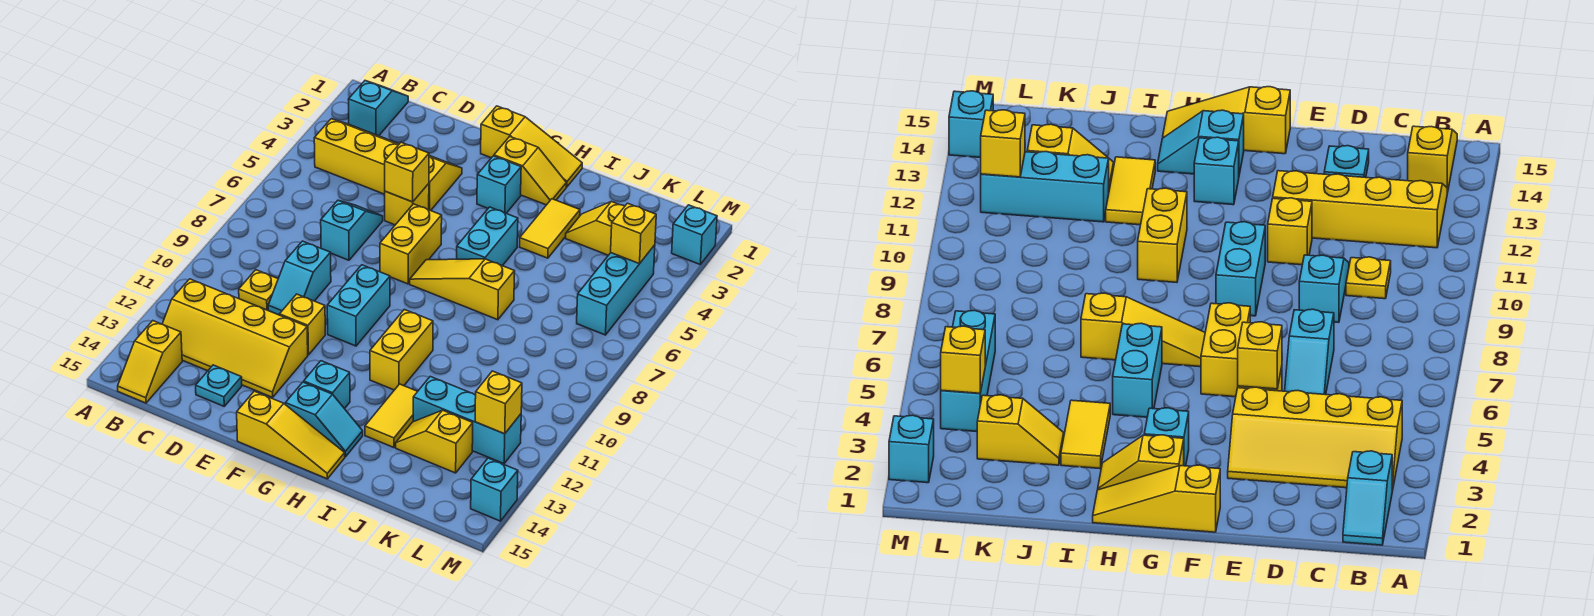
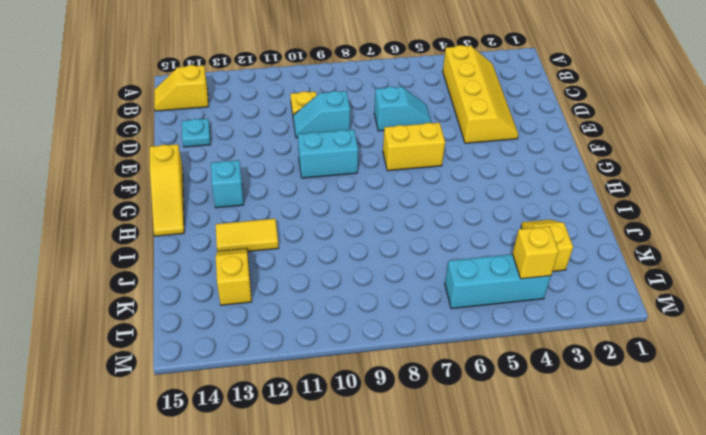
none -> cyan 1x2 slope [348,81,408,136]
none -> yellow 2x4 slope [162,279,308,397]
none -> yellow 1x1 brick [385,184,429,225]
none -> yellow 1x1 brick [280,294,325,355]

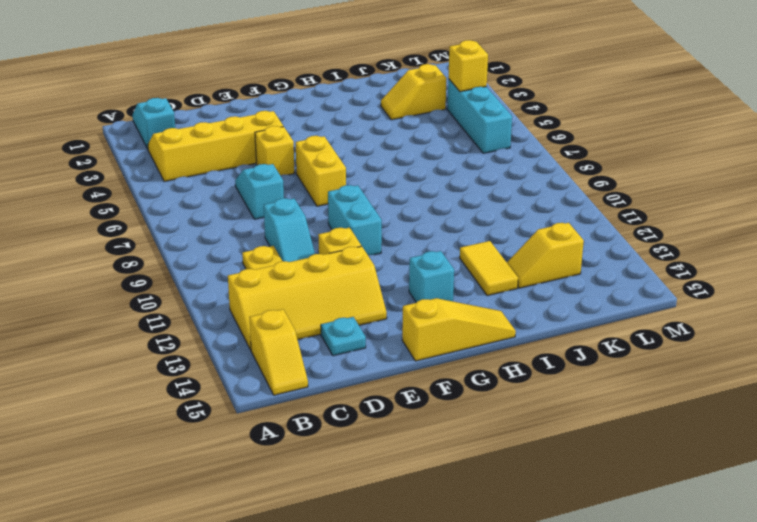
none -> yellow 1x3 slope [481,106,582,187]
none -> yellow 1x2 slope [494,136,566,205]
none -> cyan 1x1 brick [477,156,521,213]
none -> yellow 1x3 slope [410,259,515,320]

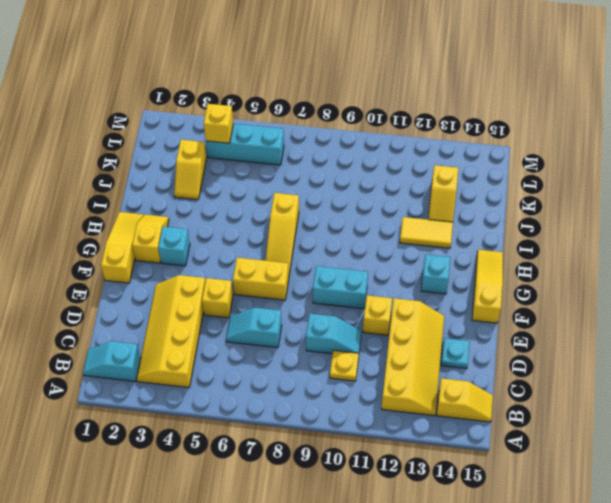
none -> cyan 1x2 slope [285,382,363,457]
none -> cyan 1x2 brick [457,207,518,266]
none -> yellow 1x2 brick [370,309,433,390]
none -> yellow 1x2 tile [520,199,580,258]

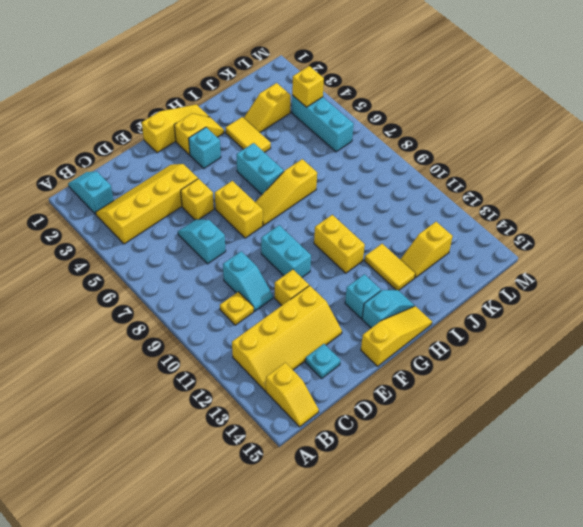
none -> cyan 1x3 brick [413,376,521,464]
none -> cyan 1x1 brick [672,205,717,264]
none -> cyan 1x1 brick [471,458,518,521]
none -> yellow 1x1 brick [385,142,429,202]

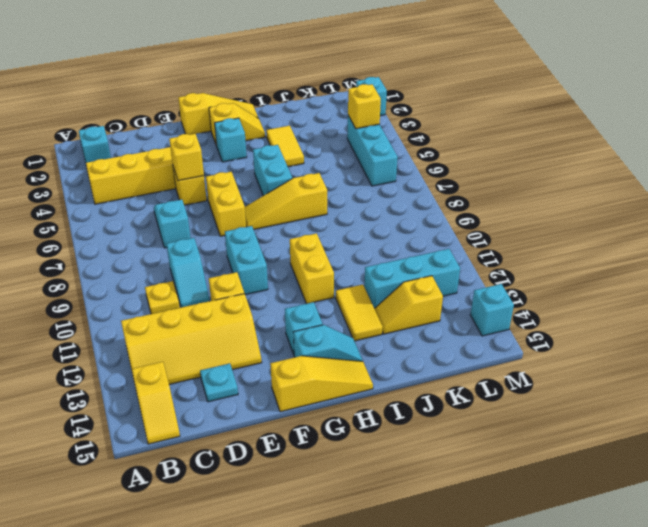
none -> yellow 1x2 slope [566,201,625,255]
none -> yellow 1x1 brick [475,371,522,434]

